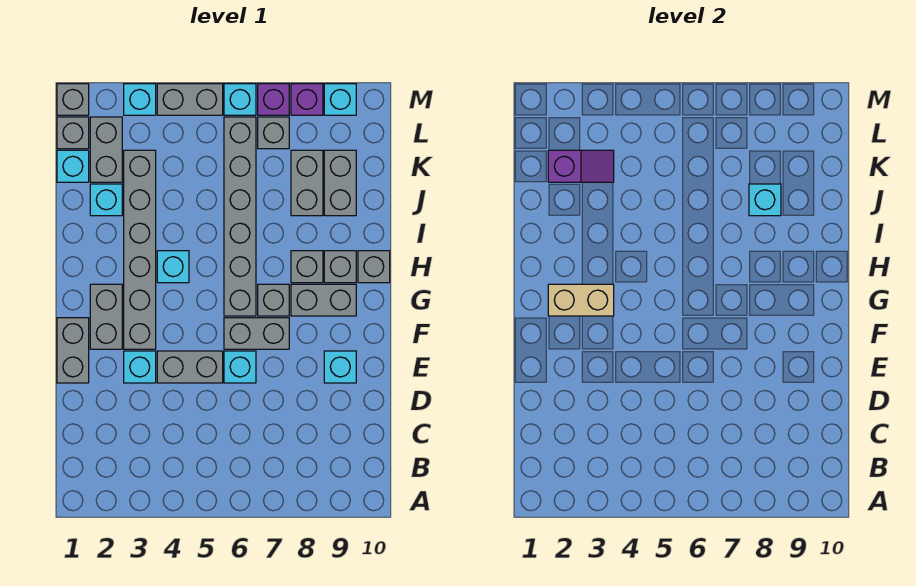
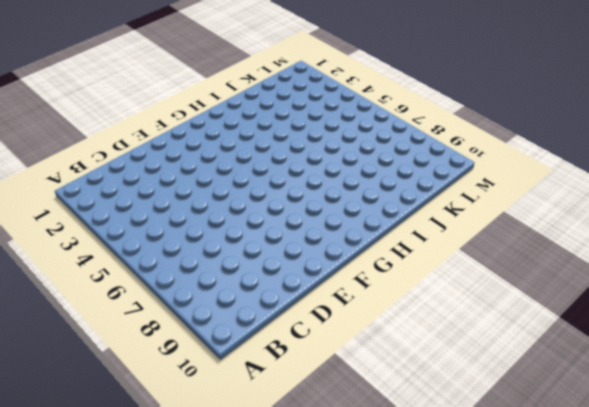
none -> grey 1x2 brick [57,318,89,383]
none -> cyan 1x1 brick [124,351,156,383]
none -> grey 1x2 brick [157,351,223,383]
none -> cyan 1x1 brick [224,351,256,383]

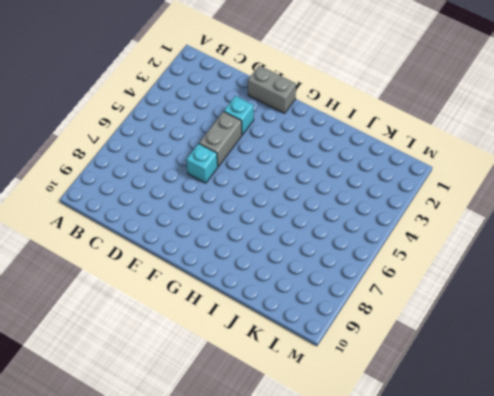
none -> cyan 1x1 brick [324,351,356,383]
none -> grey 1x2 brick [90,284,122,349]
none -> grey 1x6 brick [124,150,156,349]
none -> grey 1x2 brick [224,318,289,349]

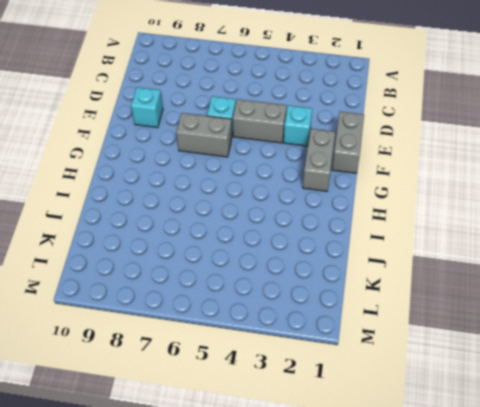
none -> grey 1x6 brick [124,150,156,349]
none -> grey 1x6 brick [224,117,256,316]
none -> grey 1x1 brick [258,284,289,316]
none -> grey 1x2 brick [291,284,356,316]

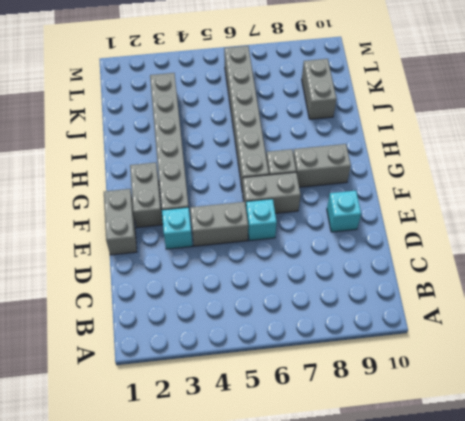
none -> cyan 1x1 brick [157,251,189,283]
none -> grey 1x1 brick [291,251,323,283]
none -> grey 1x1 brick [324,251,356,283]
none -> grey 1x1 brick [358,251,390,283]

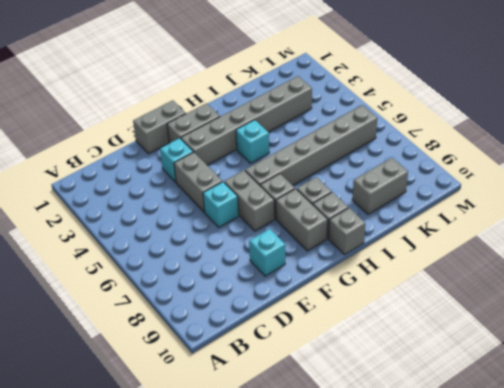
none -> cyan 1x1 brick [90,184,122,216]
none -> grey 1x2 brick [291,150,323,216]
none -> cyan 1x1 brick [57,150,89,182]
none -> grey 1x2 brick [90,117,122,182]

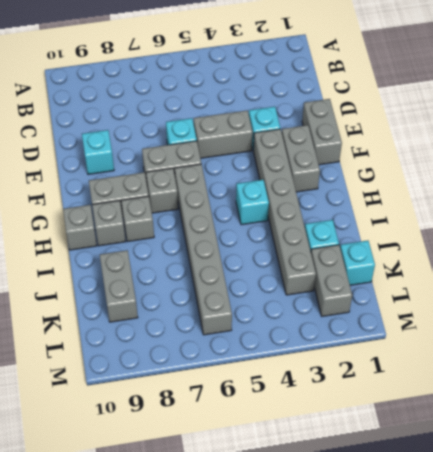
none -> grey 1x2 brick [291,150,323,216]
none -> grey 1x1 brick [57,117,89,149]
none -> grey 1x1 brick [258,117,289,149]
none -> grey 1x1 brick [57,84,89,115]

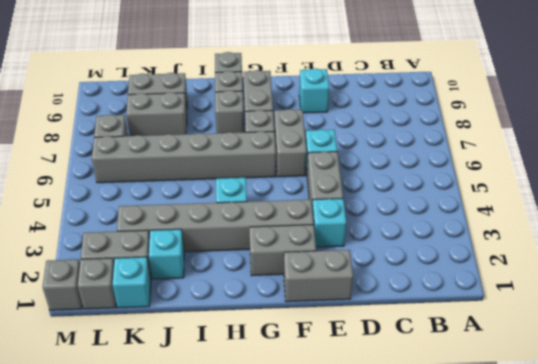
none -> cyan 1x1 brick [124,84,156,115]
none -> grey 1x2 brick [157,84,223,115]
none -> cyan 1x1 brick [224,84,256,115]
none -> purple 1x1 brick [258,84,289,115]

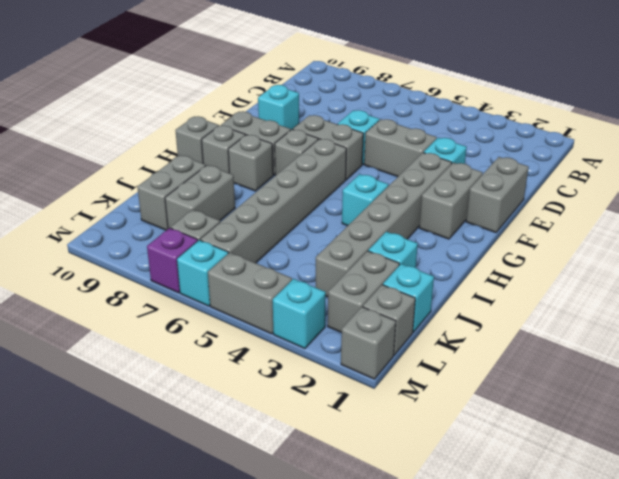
none -> purple 1x1 brick [291,84,323,115]
none -> cyan 1x1 brick [324,84,356,115]
none -> tan 1x2 brick [548,284,614,316]
none -> cyan 1x1 brick [749,184,781,216]

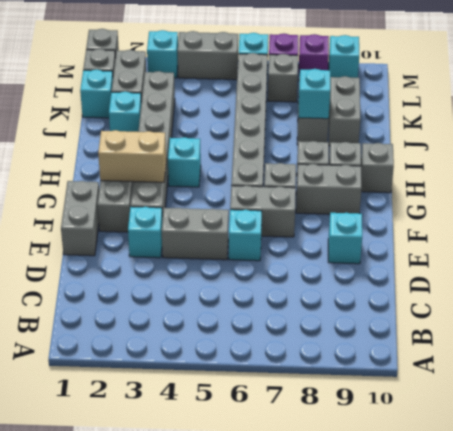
none -> purple 1x2 slope [548,150,614,182]

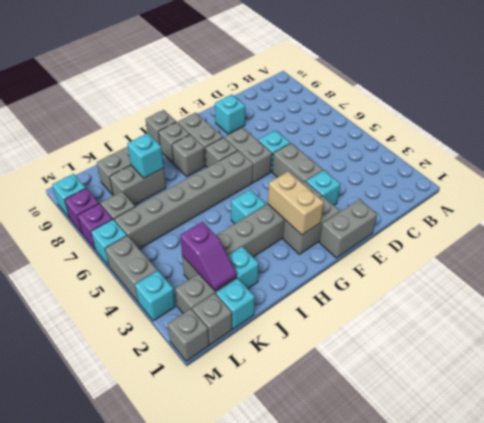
purple 1x2 slope [180,222,237,291] -> purple 1x2 slope turned to [548,150,614,182]

